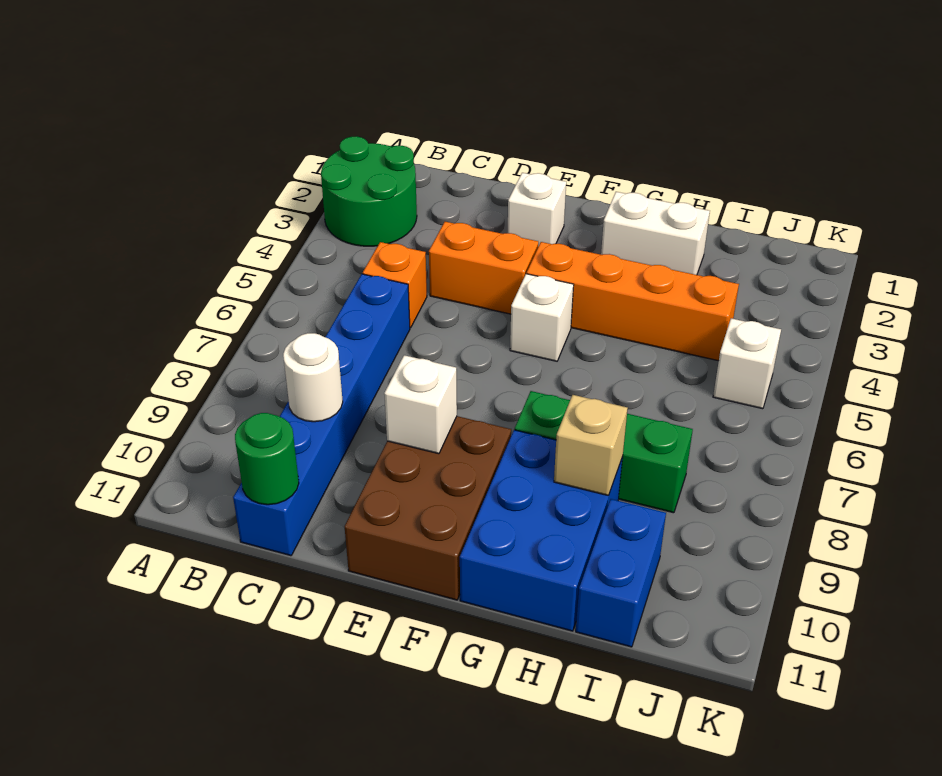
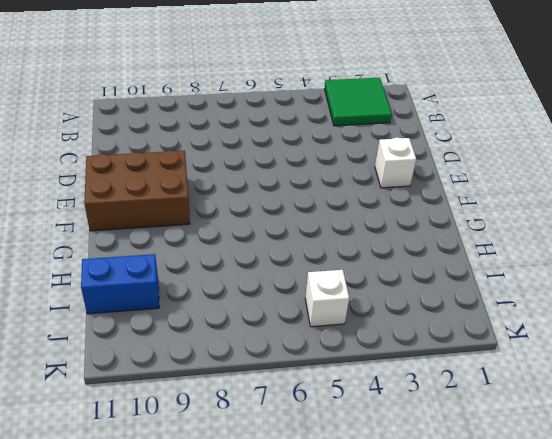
green 2x2 tile [324,78,392,126] -> green 2x2 round brick [321,136,417,246]
none -> orange 1x1 brick [363,242,427,328]
none -> blue 1x6 brick [233,274,410,556]
none -> orange 1x2 brick [429,222,538,314]

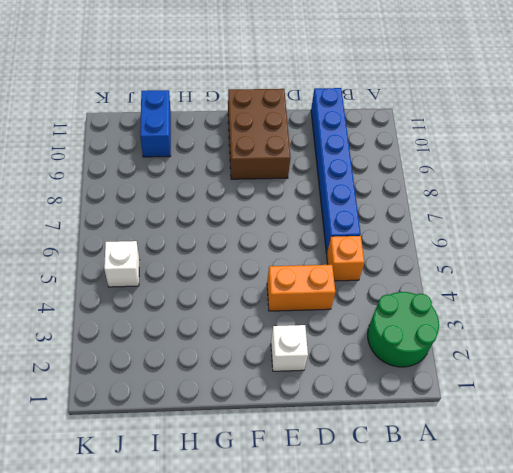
none -> orange 1x4 brick [527,242,739,361]
none -> white 1x1 brick [510,274,574,361]
none -> white 1x2 brick [601,192,710,275]

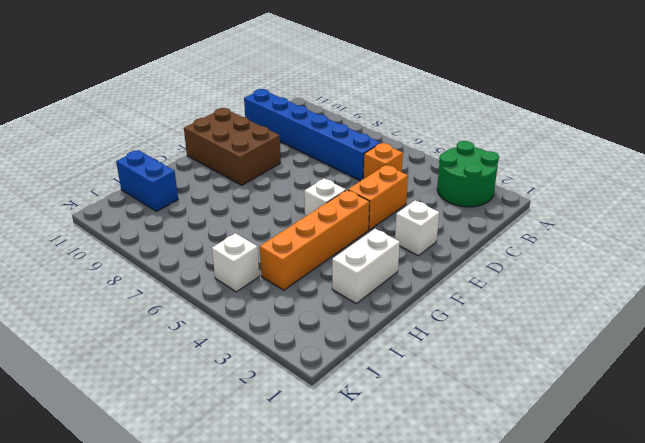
none -> green 1x3 brick [515,391,693,513]
none -> blue 2x3 brick [460,430,623,631]
none -> white 1x1 round brick [283,333,343,422]

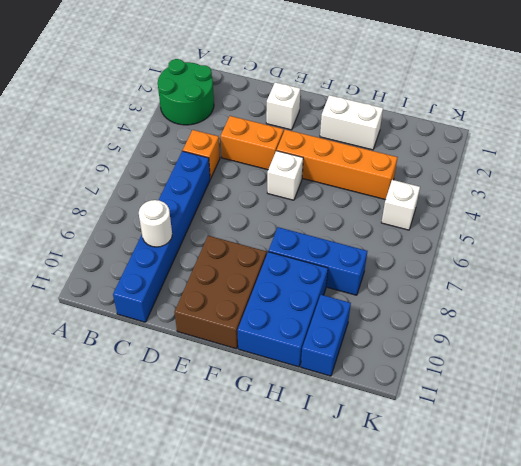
blue 1x3 brick [268,227,367,295] -> green 1x3 brick [515,391,693,513]
none -> green 1x1 round brick [235,413,299,505]
none -> white 1x1 brick [384,355,457,454]
none -> tan 1x1 brick [554,395,628,496]

